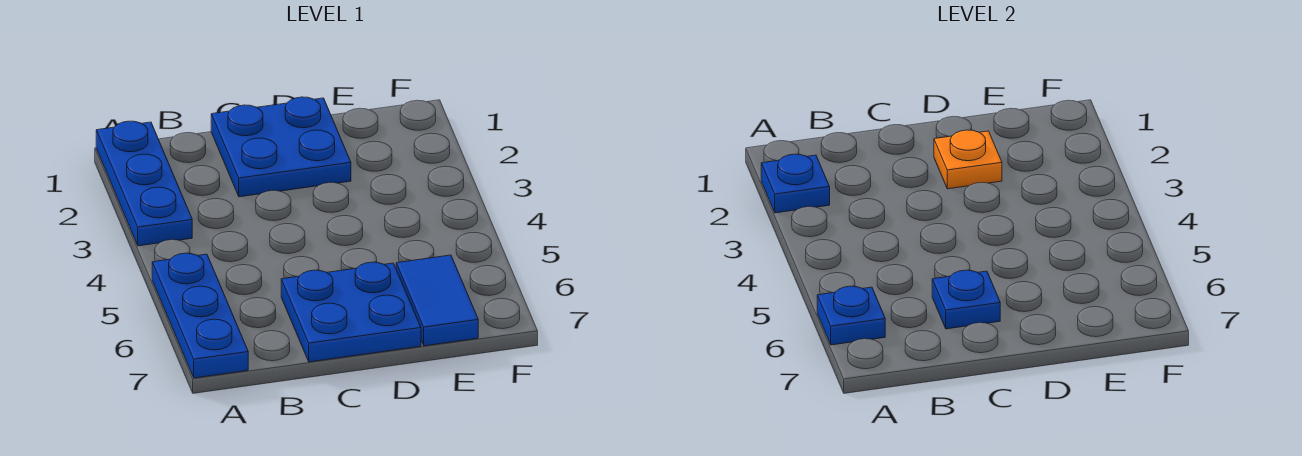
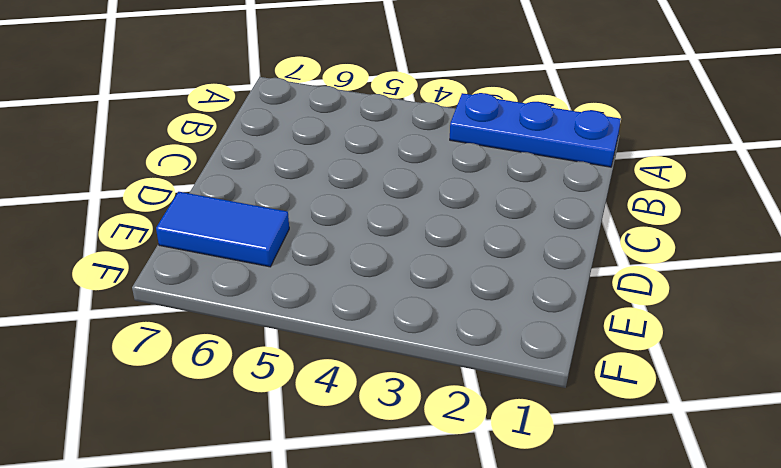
none -> blue 1x3 plate [152,253,248,378]
none -> blue 2x2 plate [211,97,351,197]

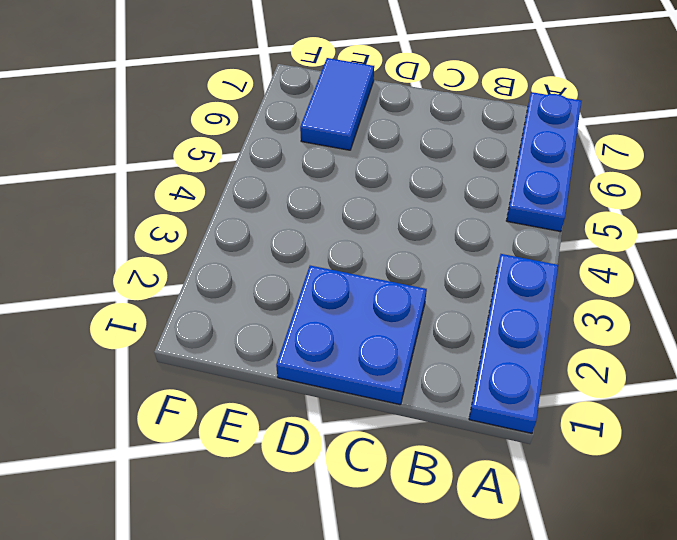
none -> blue 2x2 plate [281,262,421,362]
none -> blue 1x1 plate [761,154,830,213]

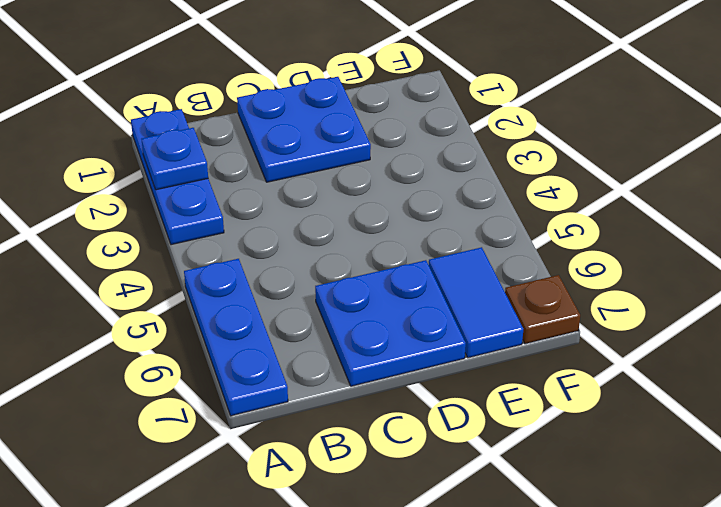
brown 1x1 plate [505,275,580,344] -> none
none -> blue 1x1 plate [817,286,885,345]
none -> blue 1x1 plate [932,270,1000,329]

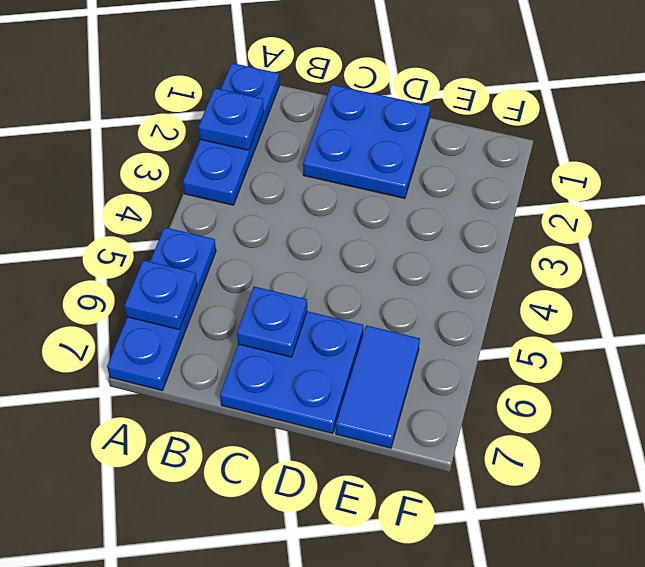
none -> orange 1x1 plate [934,130,1002,189]

